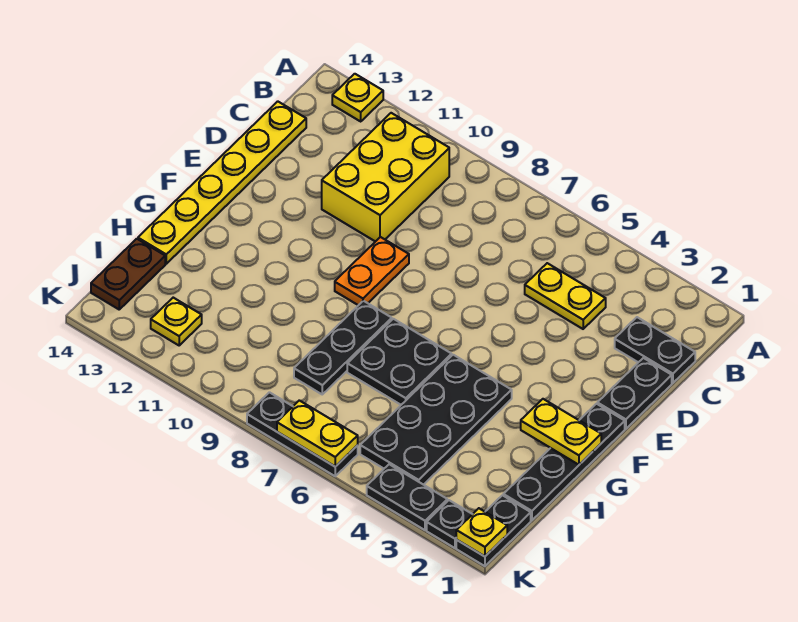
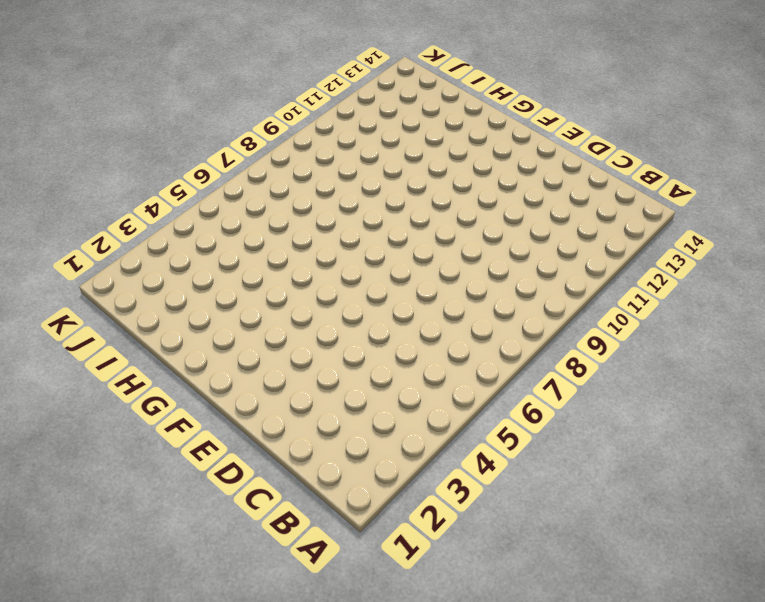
none -> yellow 1x1 plate [332,74,383,121]
none -> yellow 2x3 brick [322,113,449,242]
none -> black 1x2 plate [615,317,695,383]

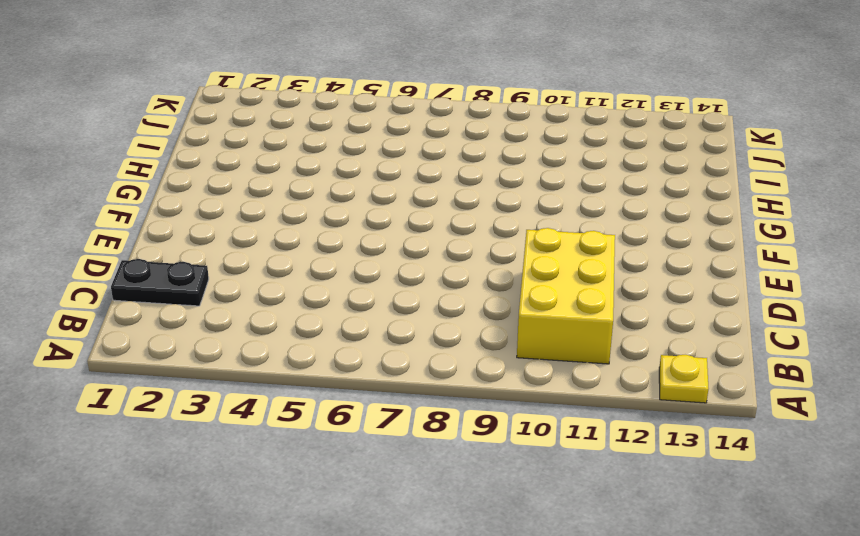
none -> yellow 1x2 plate [525,263,606,329]
none -> yellow 1x6 plate [138,101,306,264]
none -> black 1x2 plate [597,358,672,429]

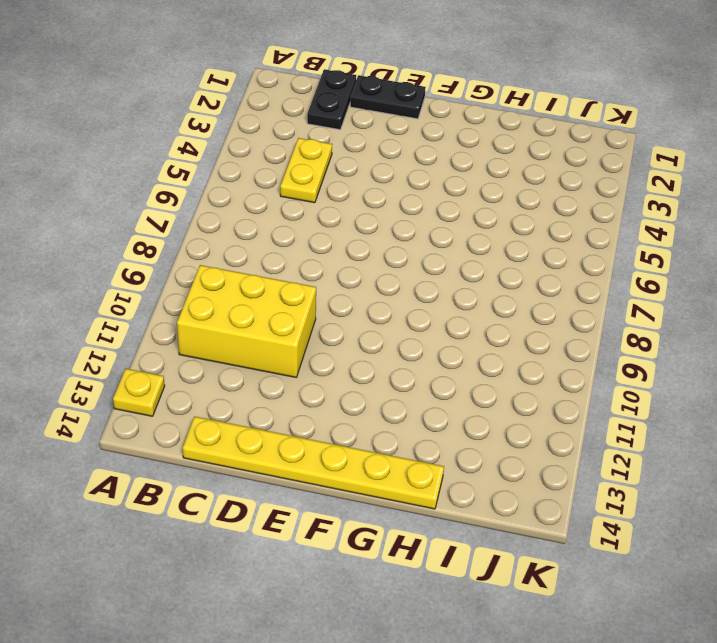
none -> orange 1x2 plate [335,237,409,305]
none -> black 1x4 plate [503,404,625,520]
none -> black 2x4 plate [360,355,512,485]

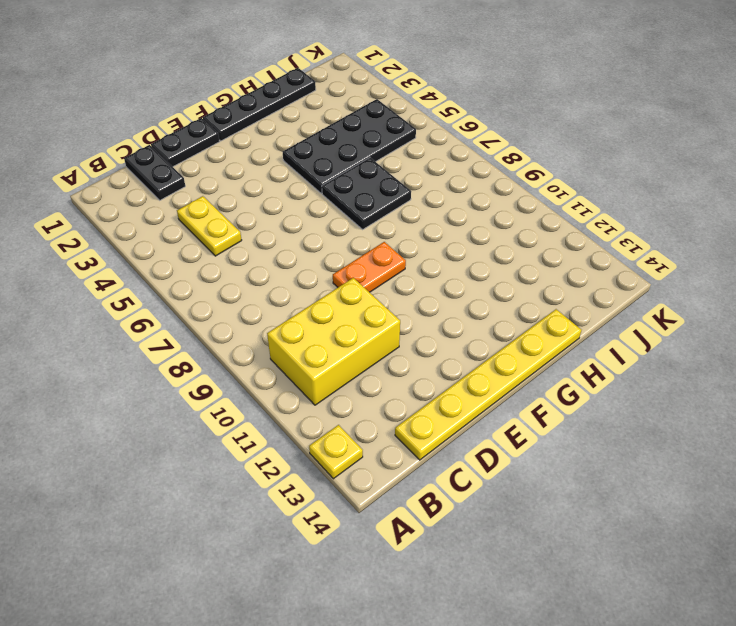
none -> black 1x3 plate [294,301,392,394]
none -> brown 1x2 plate [91,239,165,309]
none -> black 1x2 plate [456,495,531,566]

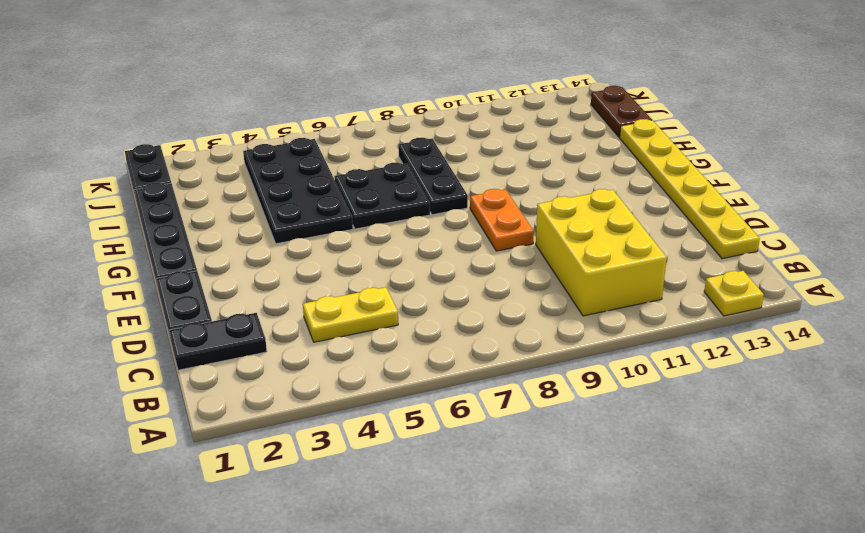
none -> yellow 1x1 plate [151,298,202,345]
none -> black 1x1 plate [427,500,472,548]
none -> black 1x2 plate [367,464,447,530]

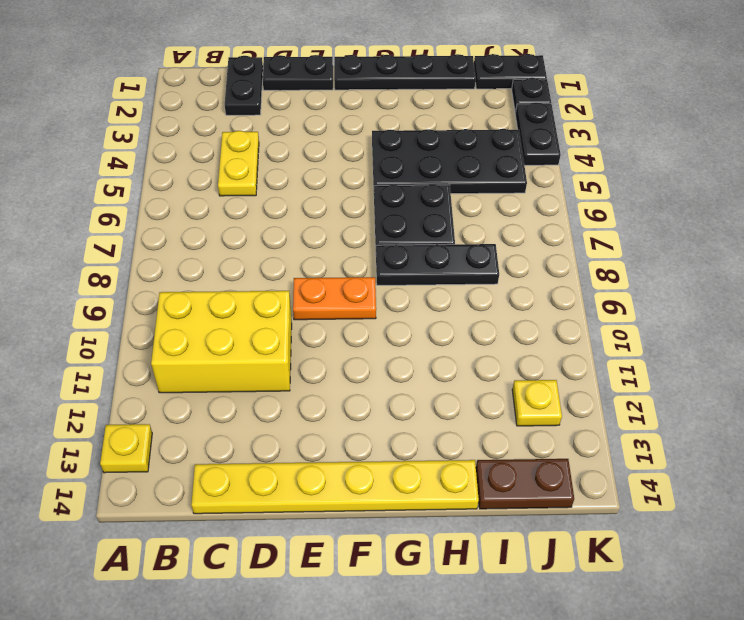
none -> black 1x3 plate [247,392,358,476]
none -> yellow 1x2 plate [521,399,601,465]
none -> yellow 1x1 plate [456,508,507,556]

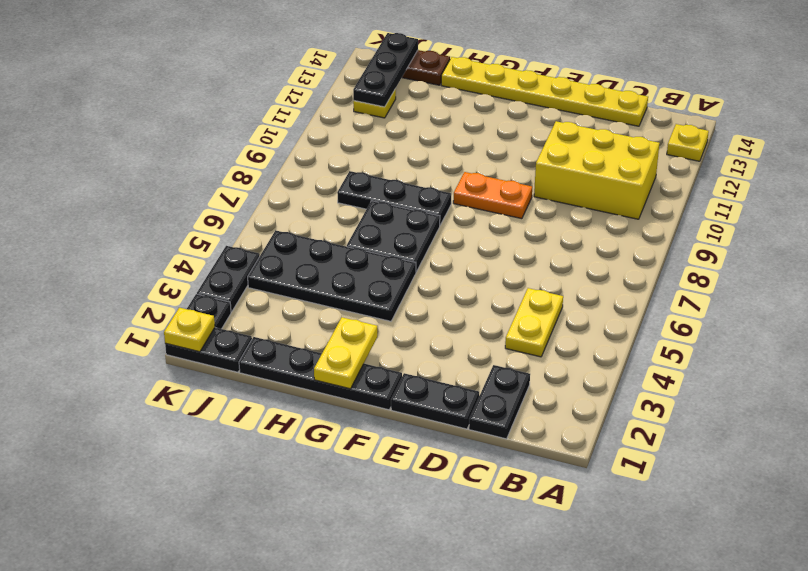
black 1x3 plate [353,33,418,107] -> black 1x3 plate moved to [247,392,358,476]
none -> yellow 1x2 plate [277,400,358,467]

